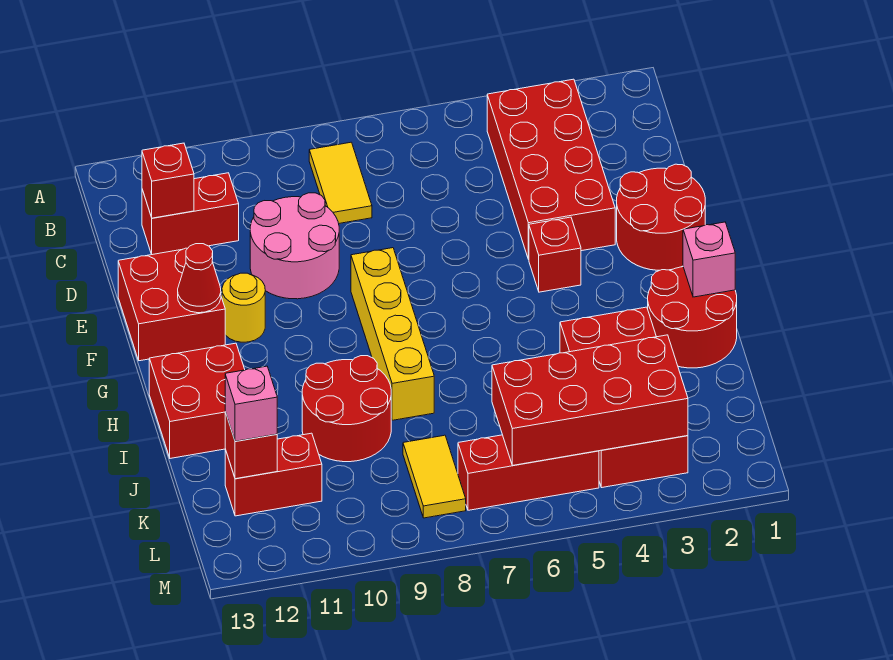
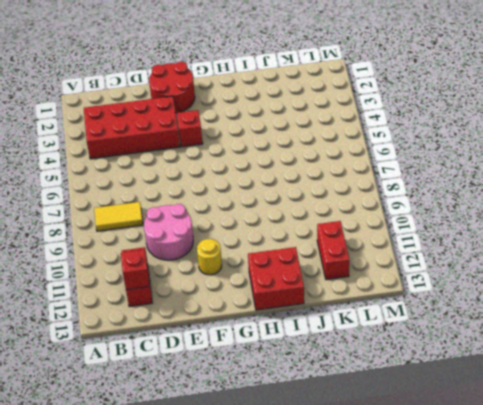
none -> red 2x2 brick [118,248,225,361]
none -> yellow 1x4 brick [351,248,434,420]
none -> red 2x2 round brick [648,267,737,368]

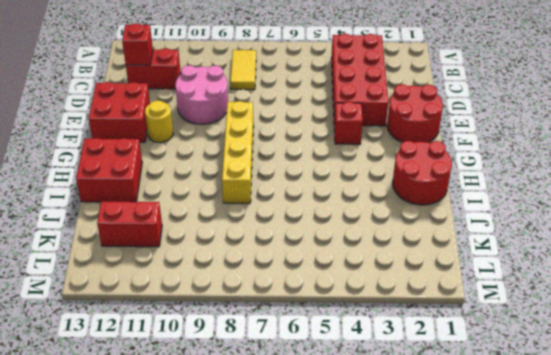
none -> red 2x4 brick [560,307,688,488]
none -> red 2x2 round brick [302,356,391,462]
none -> yellow 1x2 tile [403,435,466,518]

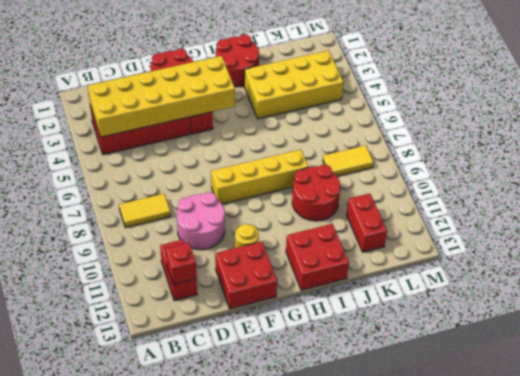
yellow 2x6 brick [88,56,235,137] -> none
yellow 2x4 brick [244,50,343,119] -> red 2x4 brick [560,307,688,488]
none -> red 1x3 brick [458,435,599,510]
none -> red 1x1 cone [178,244,221,313]
none -> pink 1x1 brick [683,222,735,297]

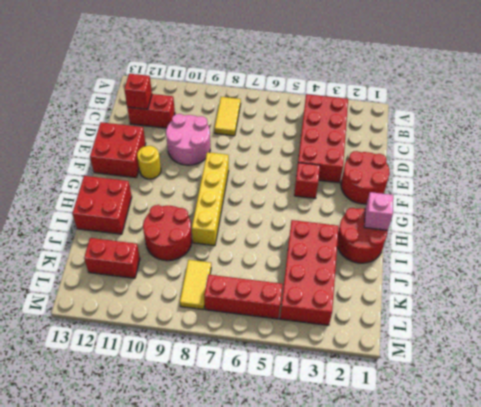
none -> red 1x1 cone [178,244,221,313]
none -> red 2x4 brick [492,335,688,465]
none -> red 1x1 brick [225,412,277,479]

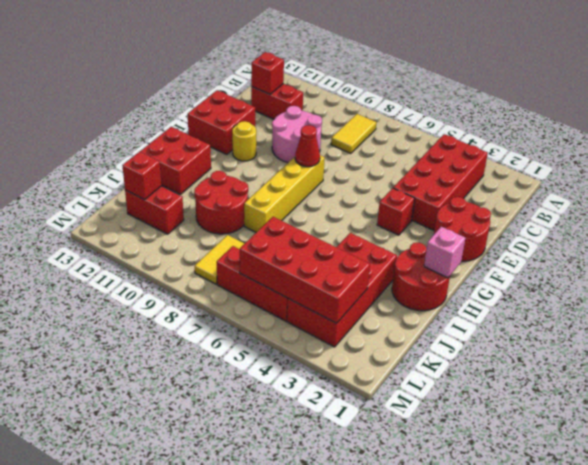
red 1x1 cone [295,125,320,167] -> red 1x1 cone moved to [178,244,221,313]
none -> pink 1x1 brick [225,366,277,441]

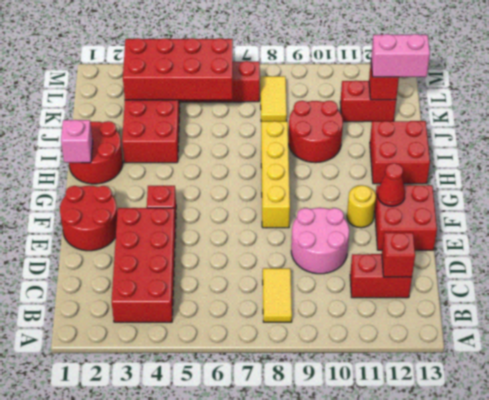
pink 1x2 brick [371,34,430,77] -> pink 1x1 brick [225,366,277,441]

